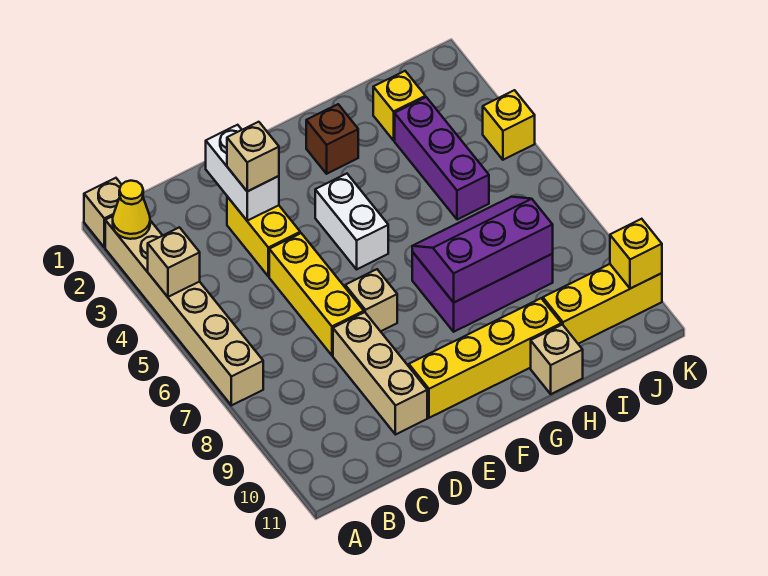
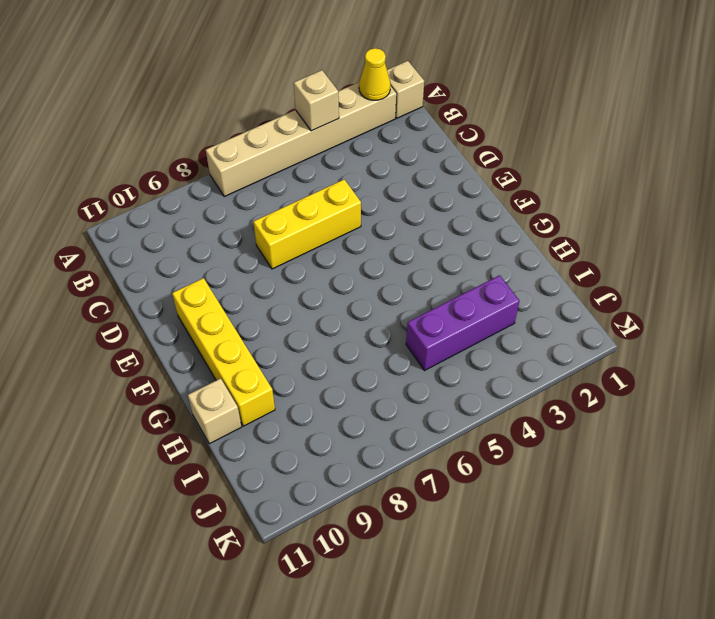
none -> yellow 1x2 brick [227,197,300,276]
none -> tan 1x3 brick [333,312,427,435]
none -> tan 1x1 brick [345,269,397,331]

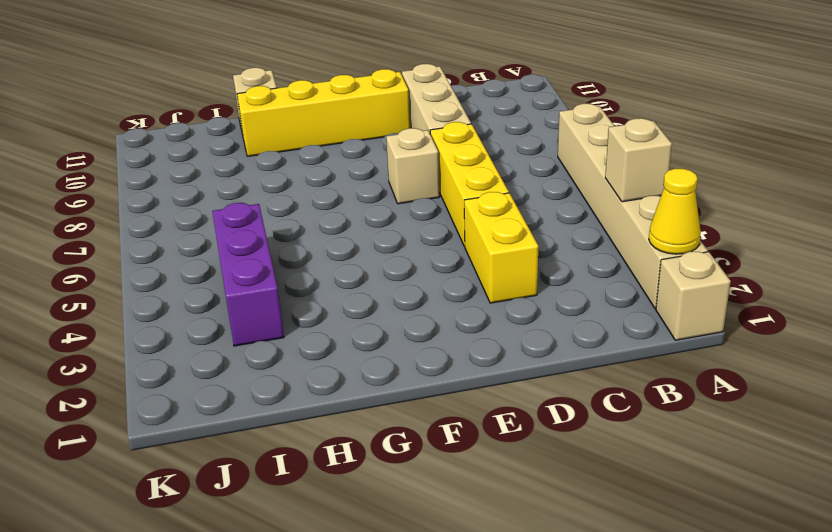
none -> white 1x2 brick [315,174,388,269]
none -> brown 1x1 brick [306,104,358,174]
none -> purple 2x3 brick [412,252,553,332]

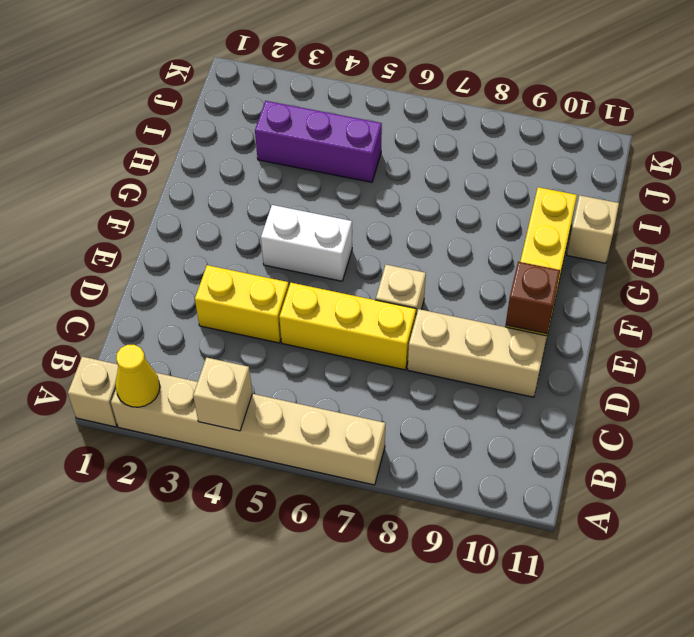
brown 1x1 brick [506,262,560,334] -> brown 1x1 brick moved to [306,104,358,174]
none -> purple 2x3 brick [412,252,553,332]
none -> yellow 1x1 brick [373,71,425,140]
none -> yellow 1x3 brick [543,264,662,344]

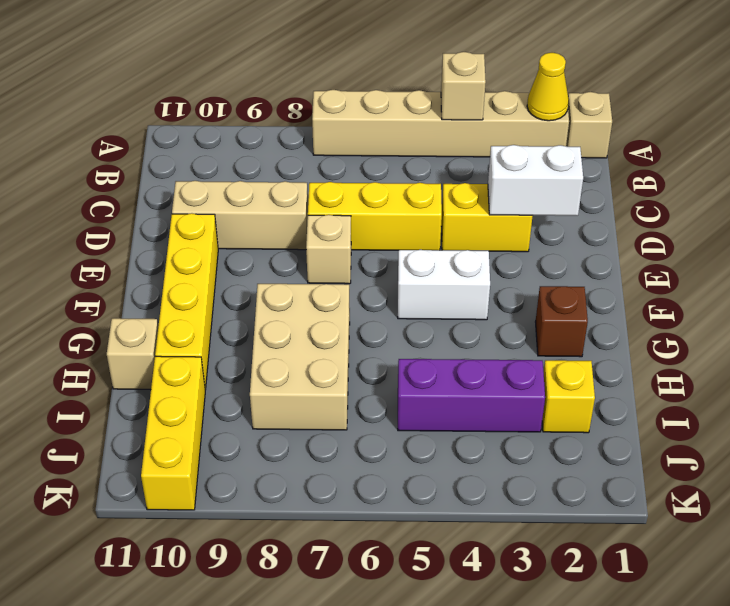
tan 2x3 brick [250,284,350,430] -> purple 2x3 brick [412,252,553,332]
none -> yellow 1x1 brick [483,90,535,160]
none -> purple 2x3 slope [412,197,553,302]
none -> yellow 1x1 brick [610,219,662,289]

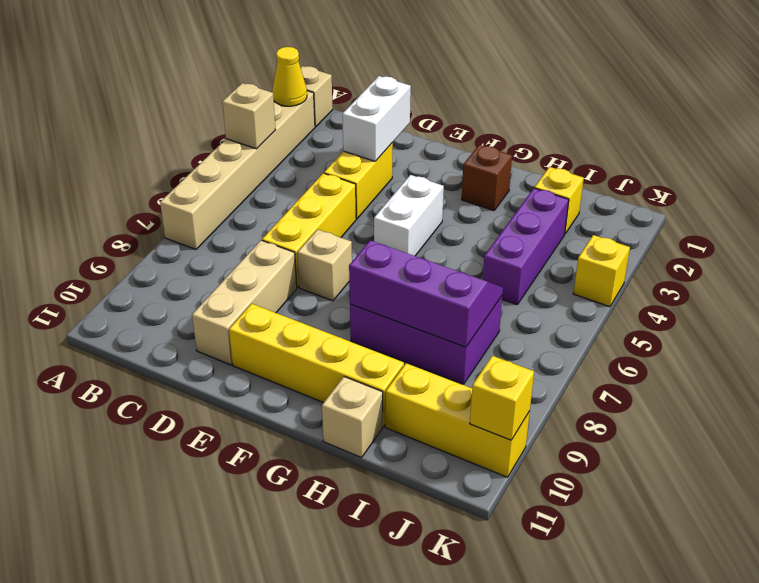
none -> tan 1x1 brick [227,122,279,191]

